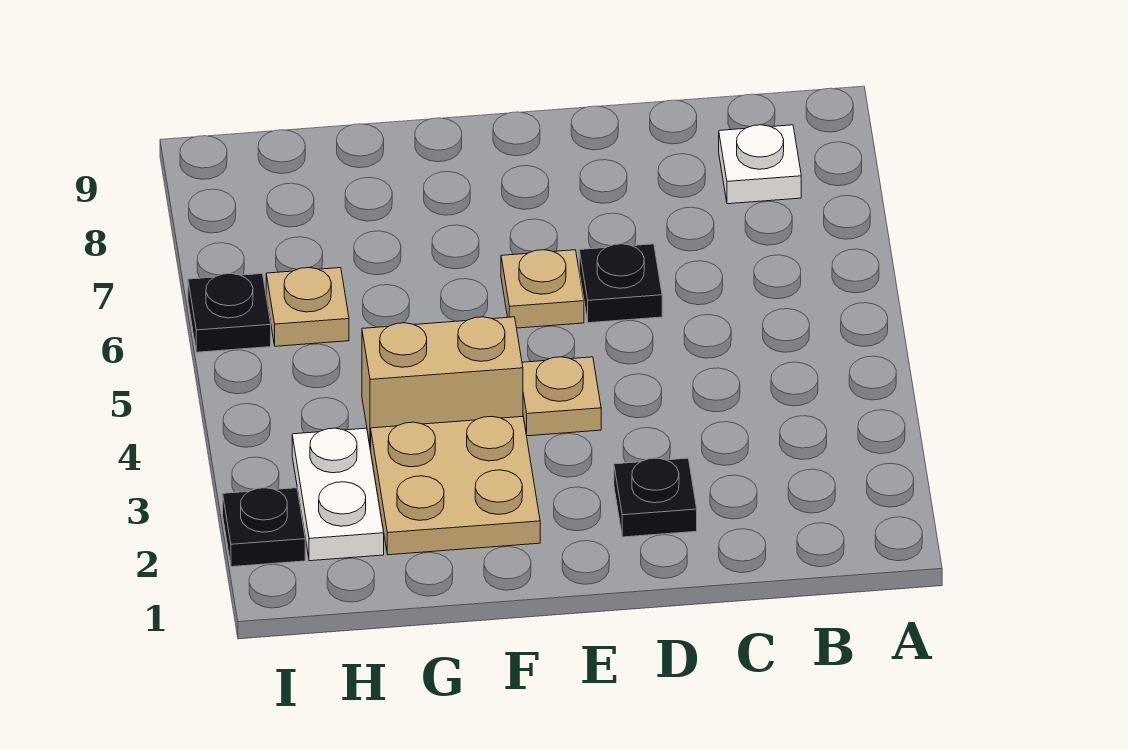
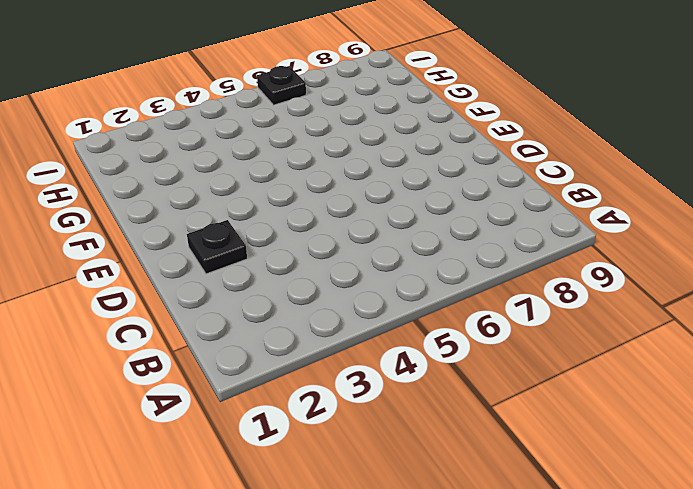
none -> white 1x1 plate [719,125,801,204]
none -> black 1x1 plate [579,244,662,323]

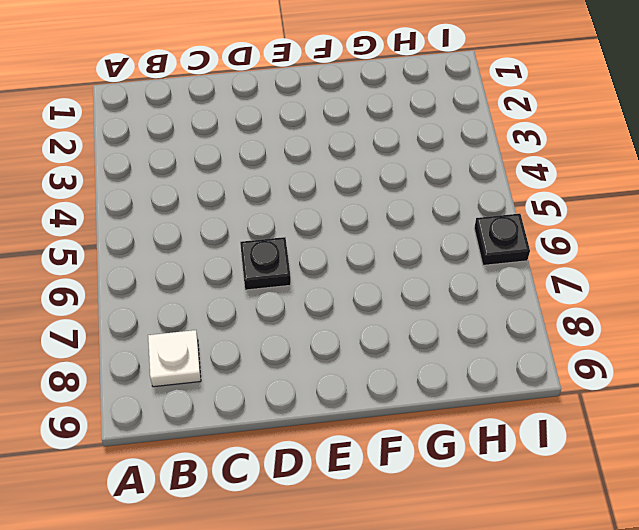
none -> black 1x1 plate [614,458,697,537]
none -> tan 1x1 plate [522,357,601,436]

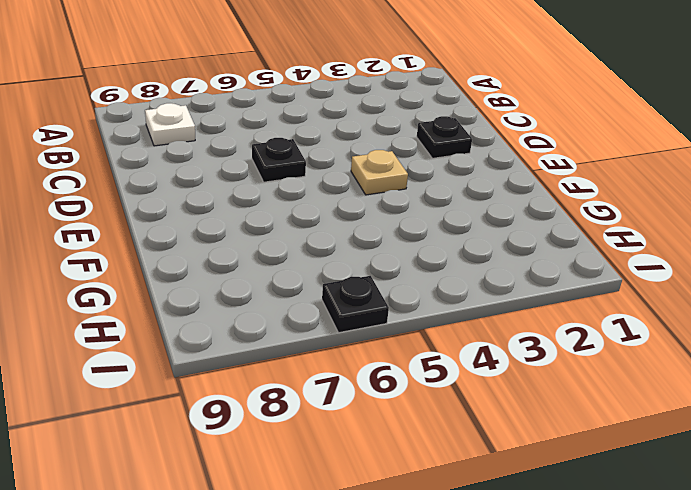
none -> tan 1x1 plate [501,250,584,328]
none -> tan 2x2 plate [371,416,540,555]

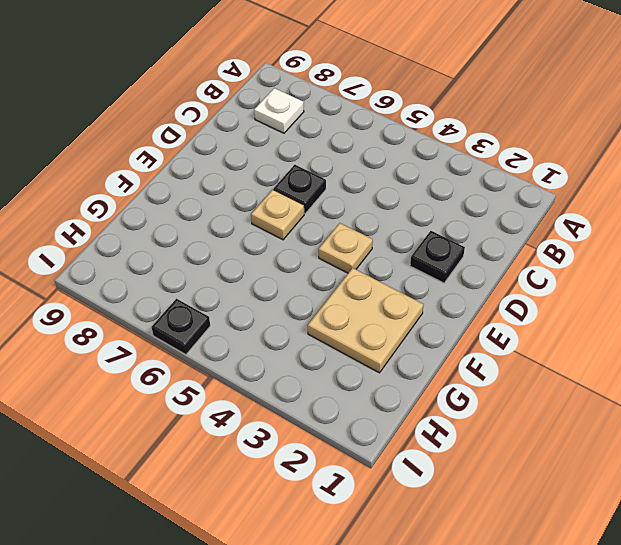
none -> tan 1x2 brick [362,317,523,448]
none -> white 1x2 plate [292,428,384,561]

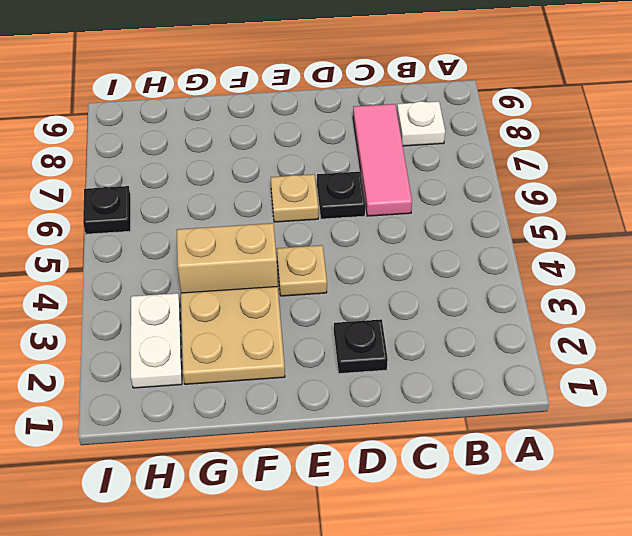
pink 1x3 tile [353,104,412,216] -> none
none -> tan 1x1 plate [266,268,349,346]
none -> black 1x1 plate [223,488,305,567]

